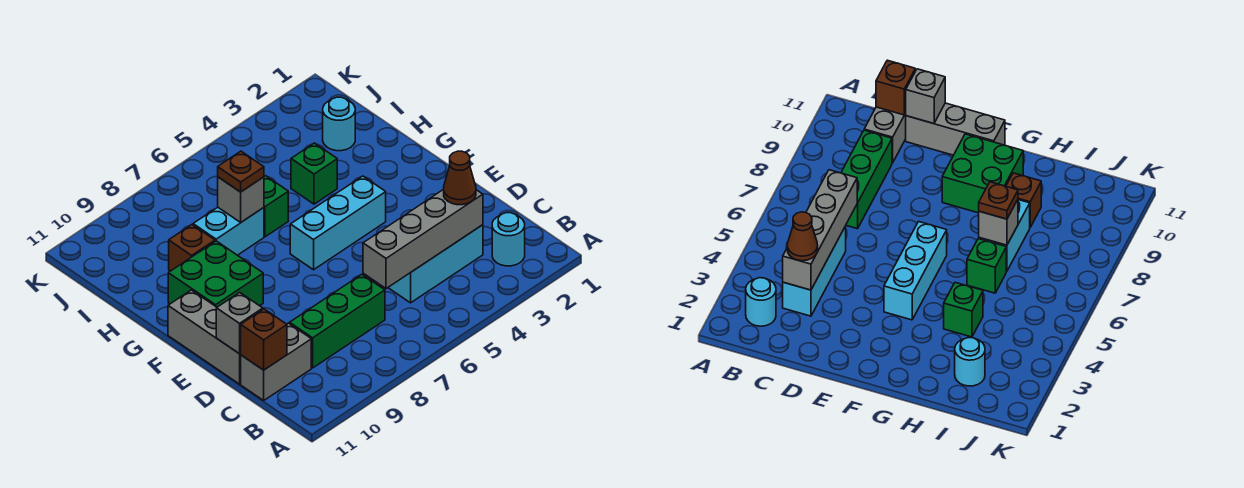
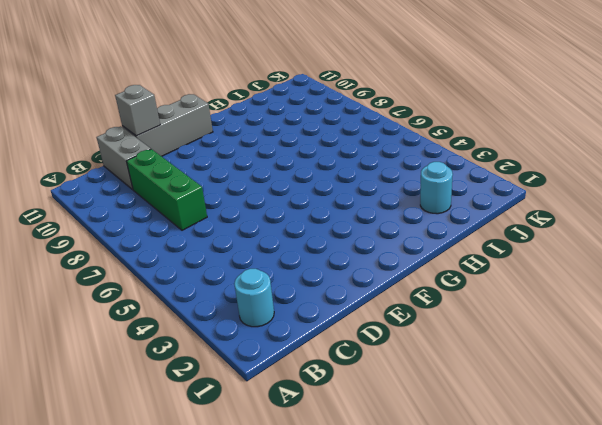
none -> cyan 1x3 brick [388,225,483,303]
none -> cyan 1x3 brick [290,176,386,270]
none -> green 2x2 brick [168,241,263,307]

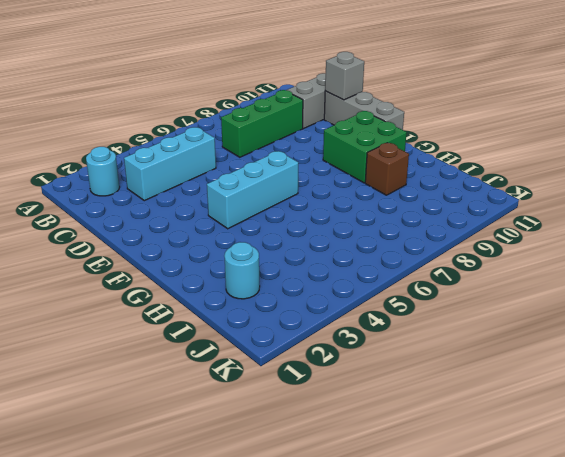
none -> green 1x1 brick [291,143,337,204]
none -> green 1x1 brick [264,176,288,237]
none -> cyan 1x2 brick [193,207,264,255]

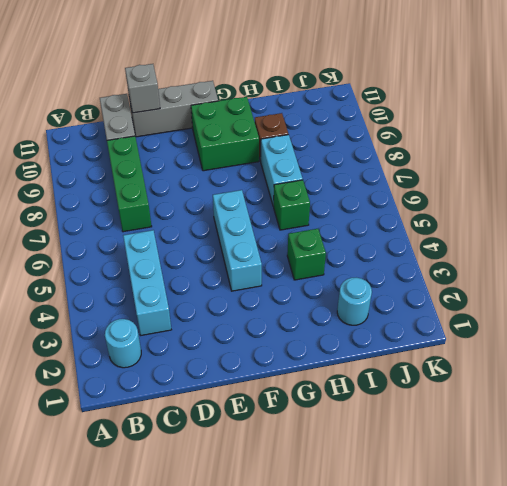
none -> grey 1x4 brick [363,189,483,289]
none -> brown 1x1 brick [241,309,287,370]
none -> grey 1x1 brick [218,177,264,222]

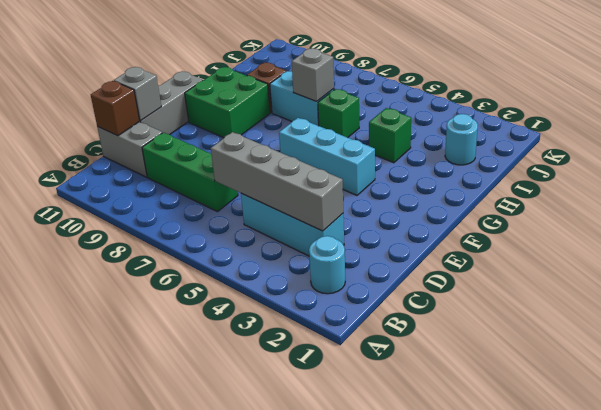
none -> brown 1x1 cone [444,151,476,205]
none -> brown 1x1 plate [218,151,264,192]

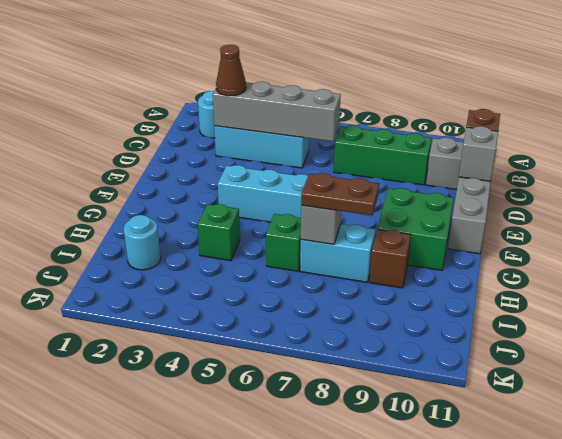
brown 1x2 plate [301,173,379,216] -> brown 1x1 plate [218,151,264,192]

